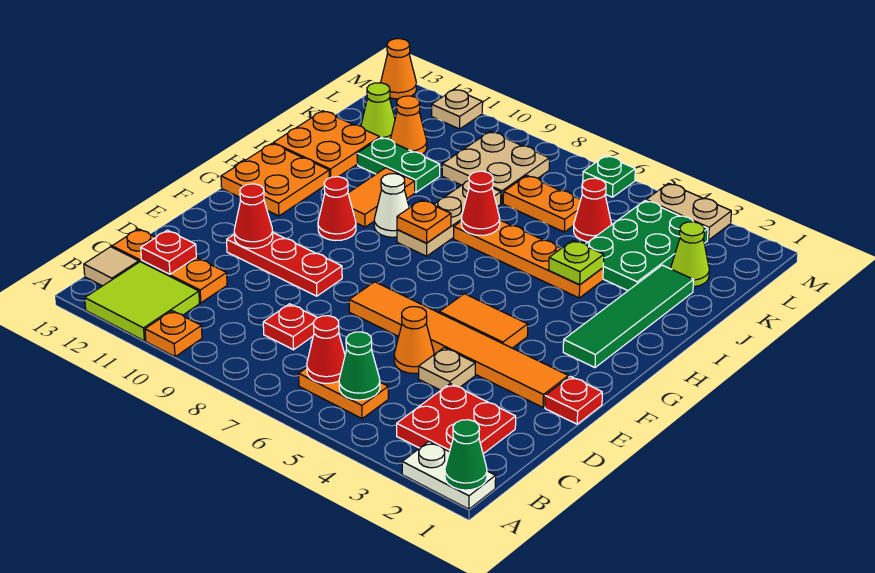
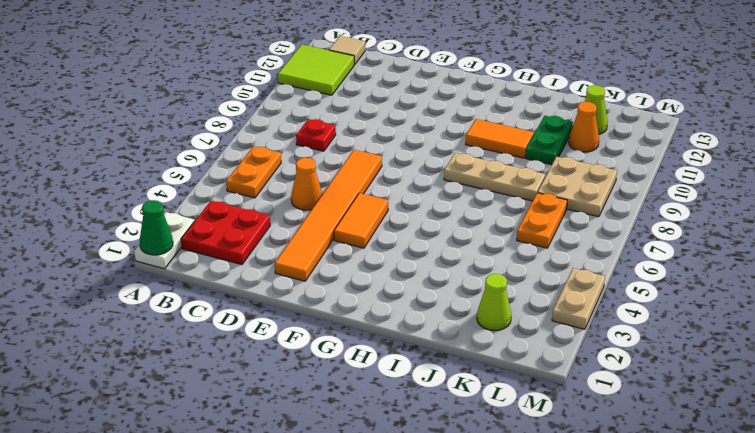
none -> orange 1x1 plate [145,311,202,357]
none -> orange 1x3 plate [112,229,227,303]
none -> tan 1x1 plate [419,348,475,390]
none -> red 1x1 plate [545,376,602,424]

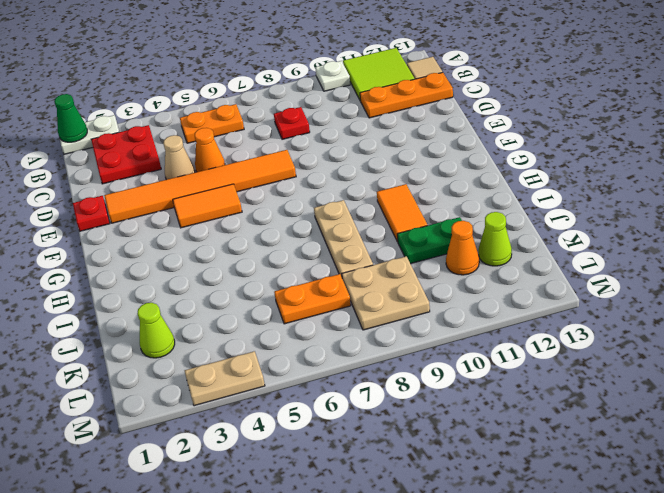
white 1x1 plate [315,61,350,91] -> orange 1x1 plate [145,311,202,357]
tan 1x1 cone [163,135,195,180] -> tan 1x1 plate [419,348,475,390]
none -> red 1x3 plate [227,233,342,296]
none -> green 1x4 tile [563,265,694,368]
none -> red 1x1 cone [318,177,356,241]
none -> orange 2x2 plate [221,144,329,216]

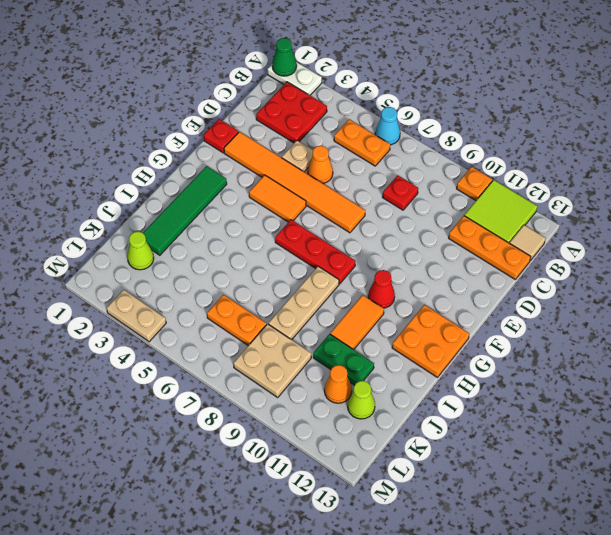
cyan 1x1 cone [375,107,400,145] -> none
red 1x3 plate [275,220,355,284] -> red 1x3 plate moved to [227,233,342,296]
none -> white 1x1 cone [374,174,409,237]
none -> orange 1x4 plate [454,220,603,298]
none -> orange 2x2 plate [273,111,380,178]
none -> green 2x3 plate [586,201,708,291]

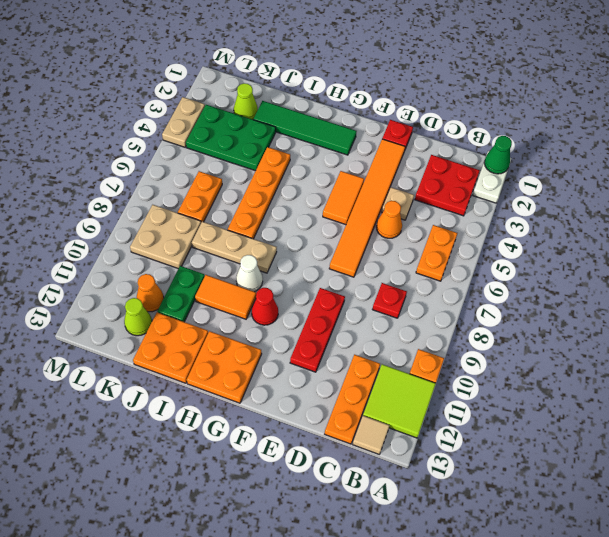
none -> red 1x1 cone [574,178,612,242]
none -> green 1x1 plate [583,156,635,197]
none -> tan 1x1 plate [432,89,483,129]
none -> orange 1x1 cone [381,39,416,99]

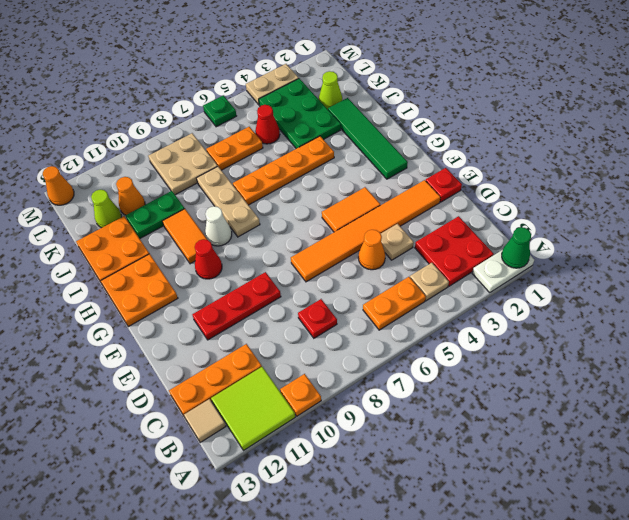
tan 1x1 plate [410,263,449,301] -> tan 1x1 plate moved to [432,89,483,129]
none -> green 1x1 cone [339,332,380,400]
none -> red 1x1 cone [307,316,345,383]
none -> red 1x1 plate [141,230,196,274]
none -> red 1x1 cone [234,184,273,248]

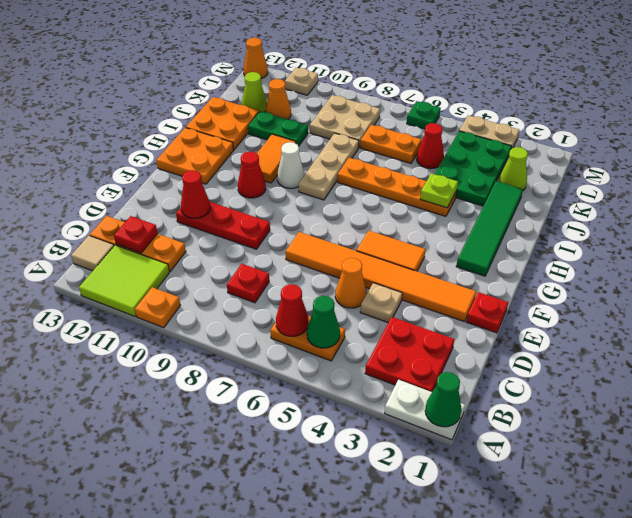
none -> orange 1x1 plate [397,200,451,243]
none -> red 1x1 cone [461,171,500,235]

